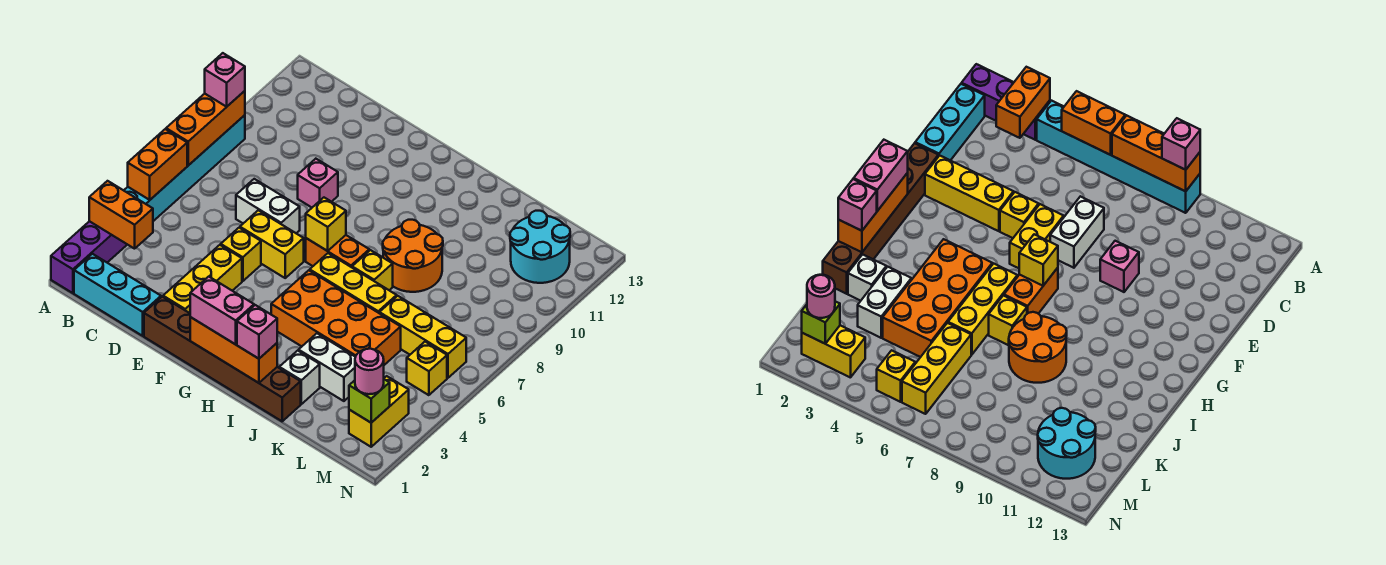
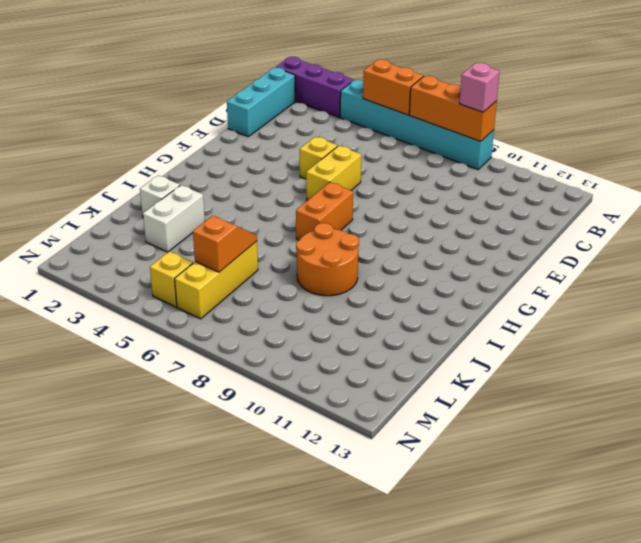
orange 1x2 slope [193,216,257,272] -> none
none -> white 1x2 brick [236,179,300,233]
none -> brown 1x6 brick [144,297,301,421]
none -> yellow 1x3 brick [163,245,242,313]
none -> pink 1x1 brick [298,159,338,207]

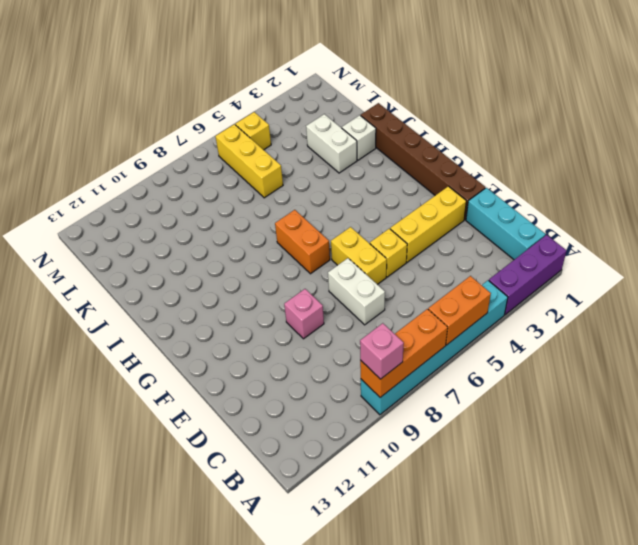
none -> orange 2x4 brick [271,270,401,365]
none -> yellow 1x3 brick [310,253,397,313]
none -> yellow 1x1 brick [352,250,393,290]
none -> orange 2x2 round brick [383,220,443,292]

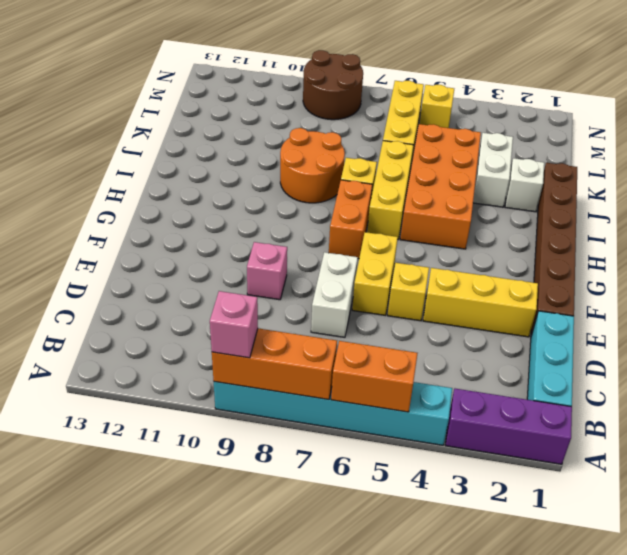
brown 2x2 round brick [303,50,363,120] -> none
none -> cyan 2x2 round brick [510,211,570,283]
none -> yellow 1x2 brick [349,376,409,447]
none -> orange 1x2 brick [89,181,153,249]
none -> orange 1x3 brick [190,317,277,383]

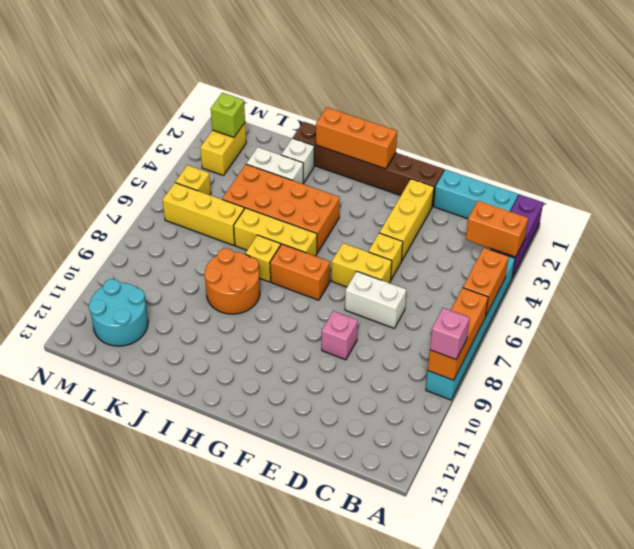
none -> yellow 1x1 brick [306,198,346,251]
none -> pink 1x2 brick [190,277,254,344]
none -> pink 1x1 brick [237,305,277,359]
none -> pink 1x1 round brick [355,349,384,394]

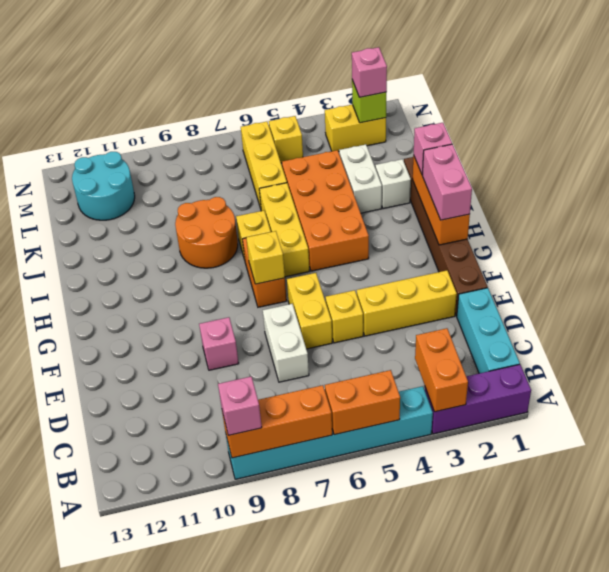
pink 1x1 brick [352,47,387,97] -> pink 1x1 round brick [355,349,384,394]

